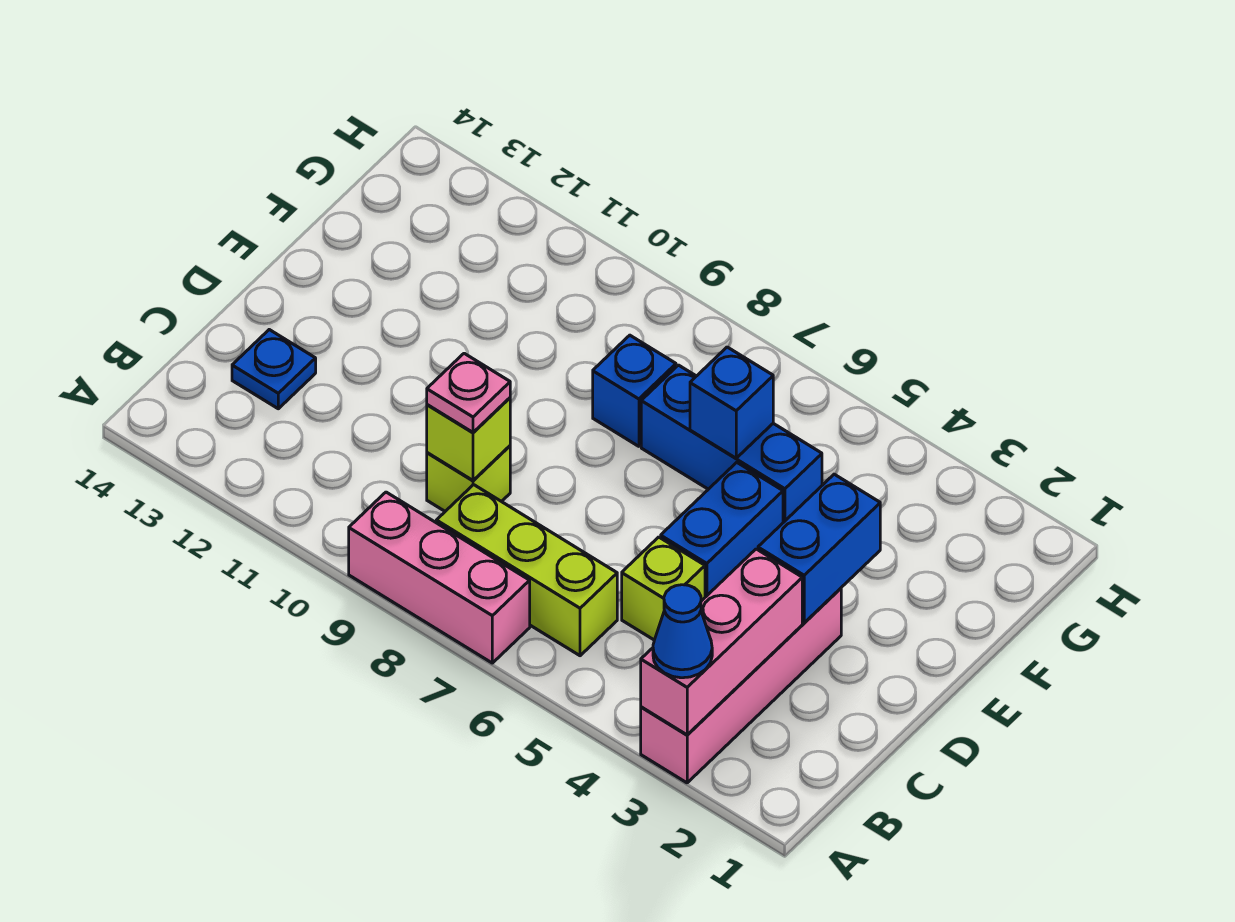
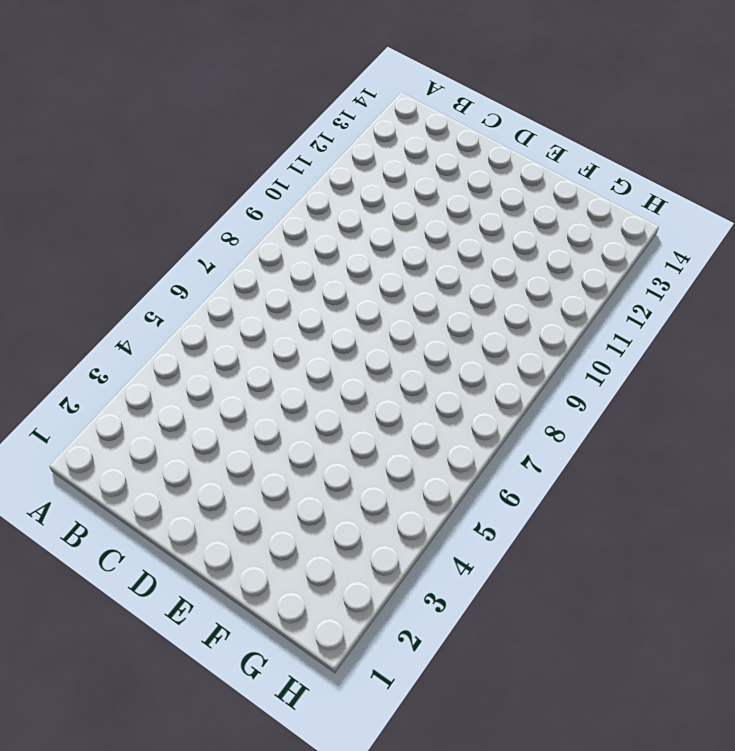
none -> pink 1x4 brick [641,588,841,783]
none -> pink 1x3 brick [349,492,530,663]
none -> lime 1x3 brick [436,485,617,656]

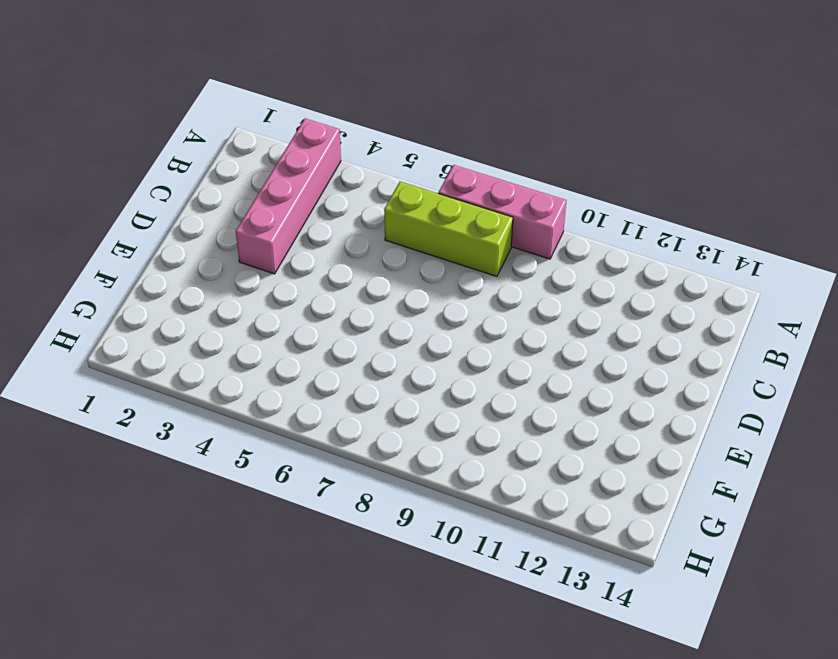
none -> lime 1x1 brick [622,537,705,640]
none -> lime 1x1 brick [427,446,510,511]
none -> blue 1x1 plate [232,330,316,409]

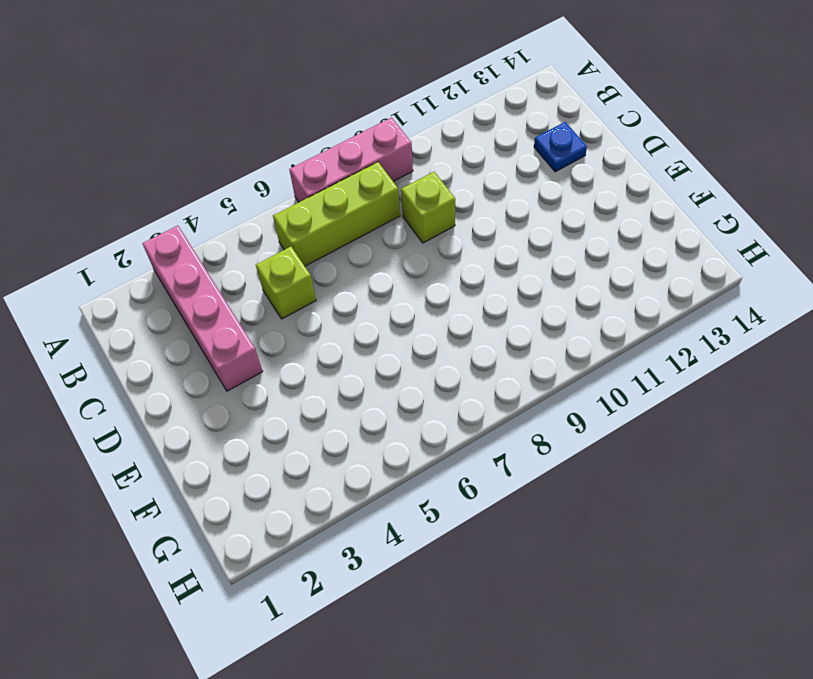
none -> blue 1x2 brick [661,462,783,597]
none -> blue 1x3 brick [641,365,822,523]
none -> blue 1x1 brick [593,335,676,446]

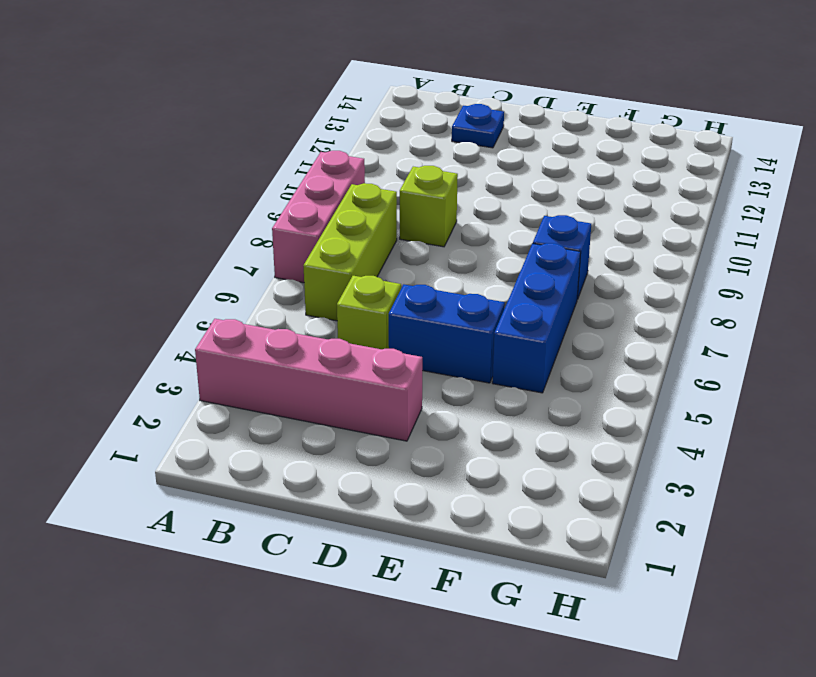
none -> pink 1x3 brick [641,549,802,735]
none -> lime 1x1 brick [427,398,510,480]
none -> blue 1x2 brick [758,474,880,623]

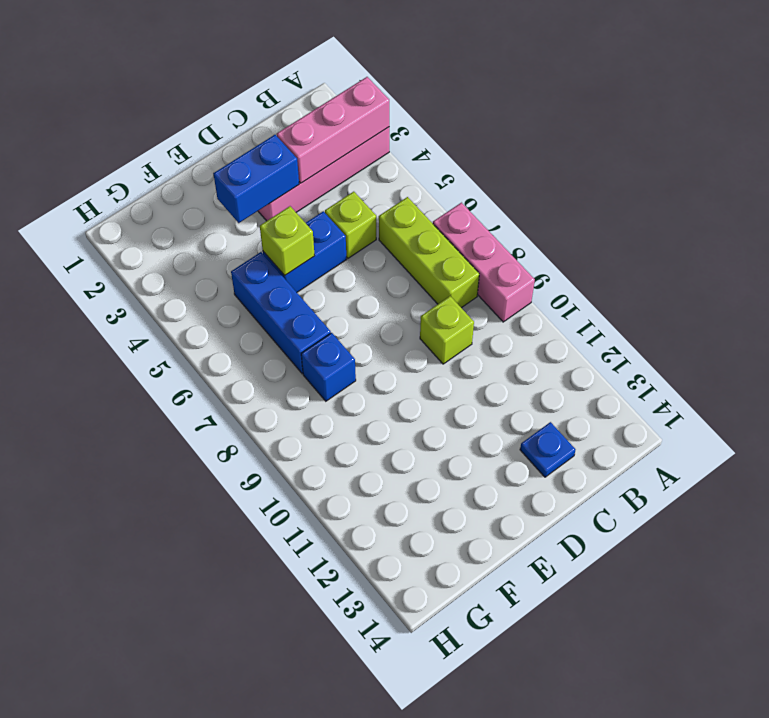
lime 1x1 brick [260,206,315,275] -> lime 1x1 brick moved to [427,398,510,480]
none -> blue 1x1 brick [690,347,773,458]
none -> blue 1x1 cone [653,585,712,678]
none -> pink 1x1 plate [427,353,510,432]

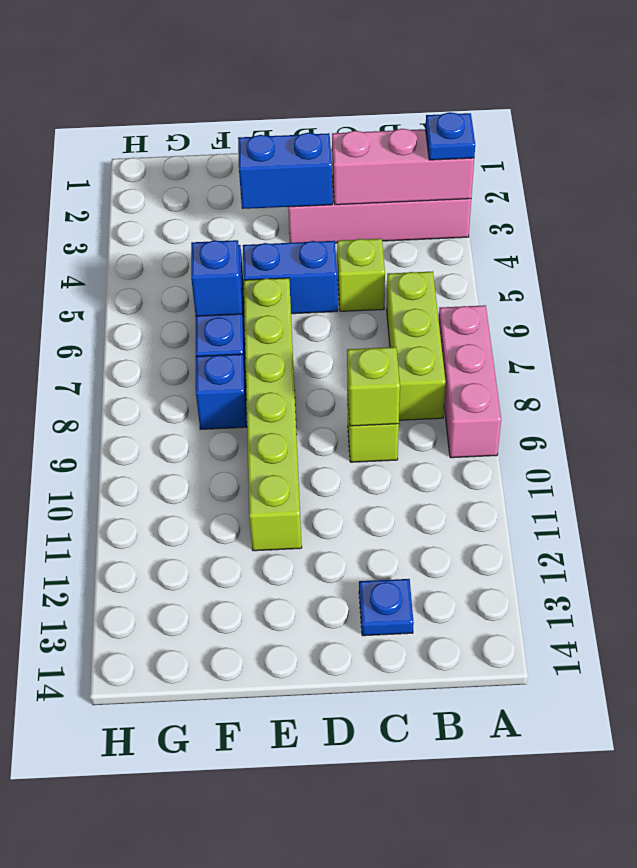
blue 1x1 plate [426,112,475,160] -> blue 1x1 cone [653,585,712,678]
lime 1x6 brick [244,278,302,551] -> none
none -> pink 1x1 plate [427,353,510,432]

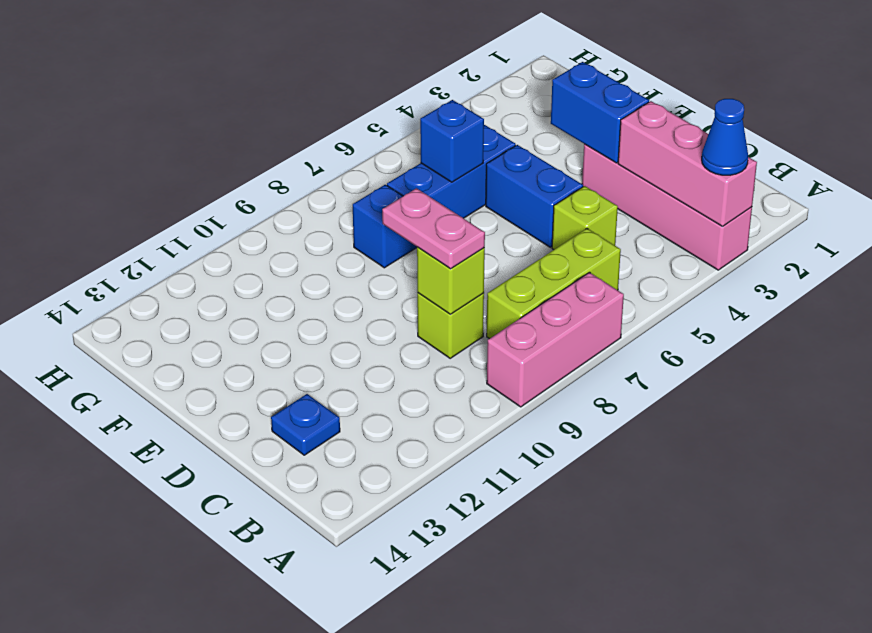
pink 1x2 plate [382,188,485,269] -> pink 1x1 plate [427,353,510,432]

